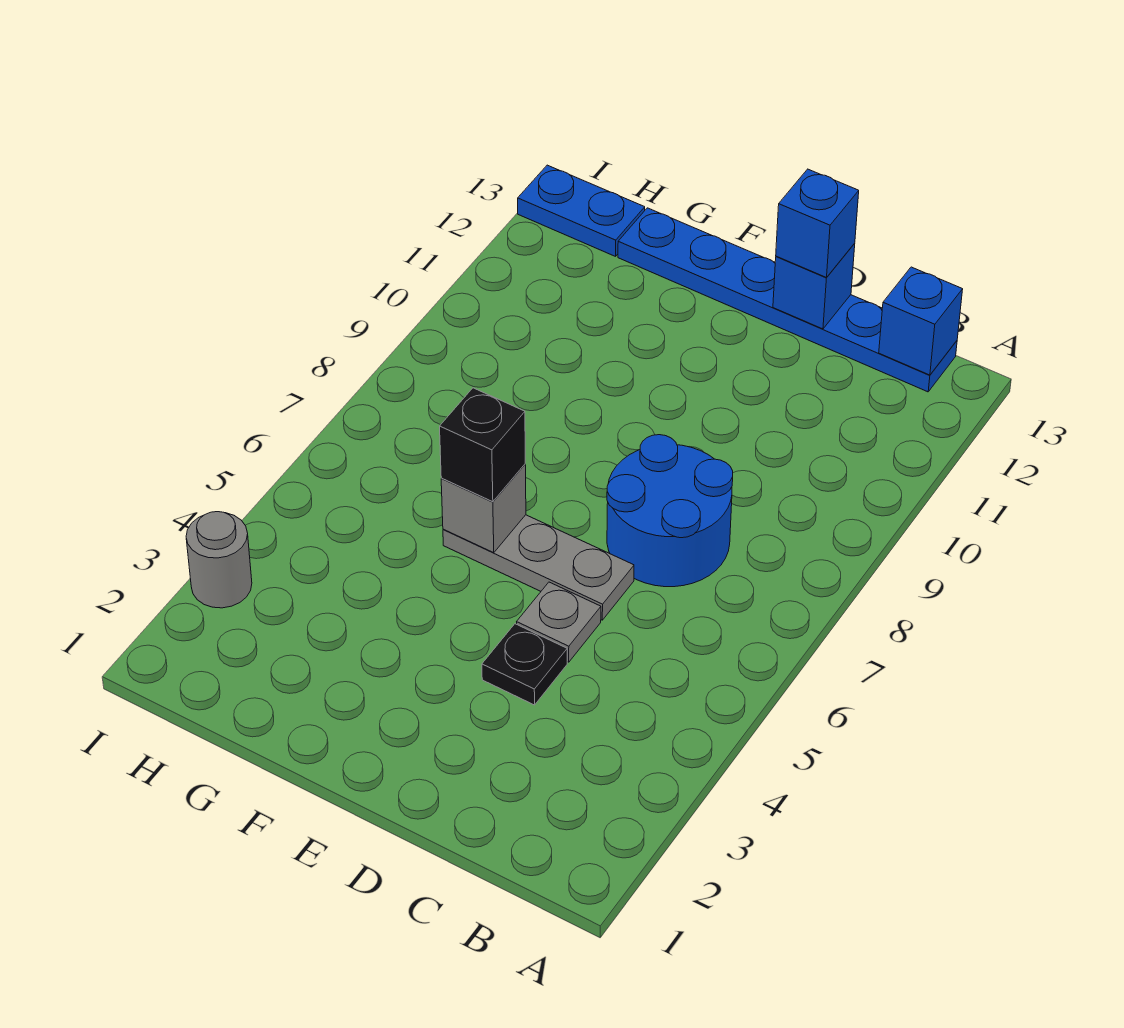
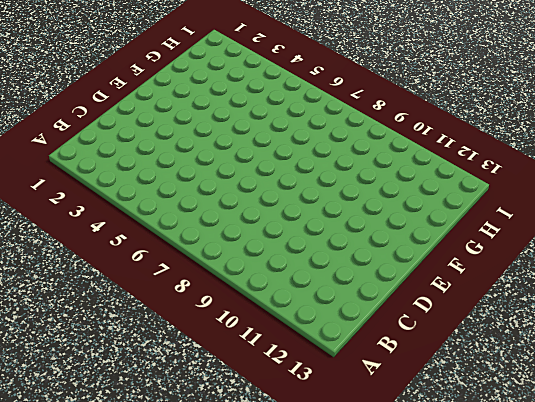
none -> blue 1x6 plate [618,208,957,392]
none -> blue 2x2 round brick [607,435,733,587]
none -> black 1x1 plate [482,624,567,705]

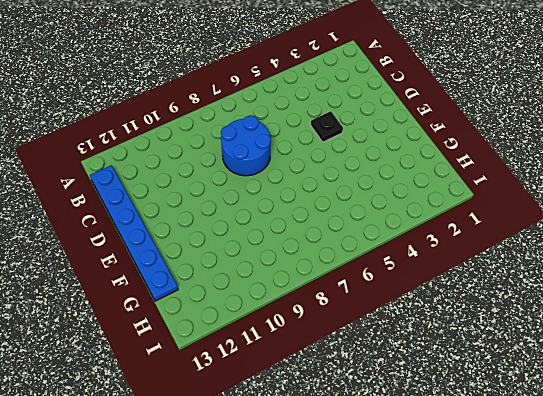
none -> grey 1x1 plate [517,582,601,662]
none -> grey 1x3 plate [443,515,634,620]
none -> blue 1x2 plate [518,165,645,256]

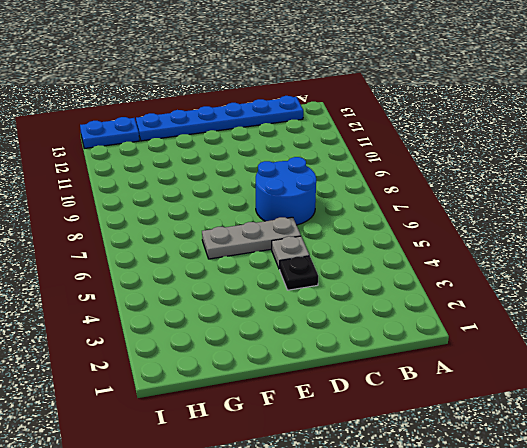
none -> grey 1x1 round brick [186,512,252,608]
none -> blue 1x1 brick [879,267,963,375]
none -> blue 1x1 brick [773,244,855,329]

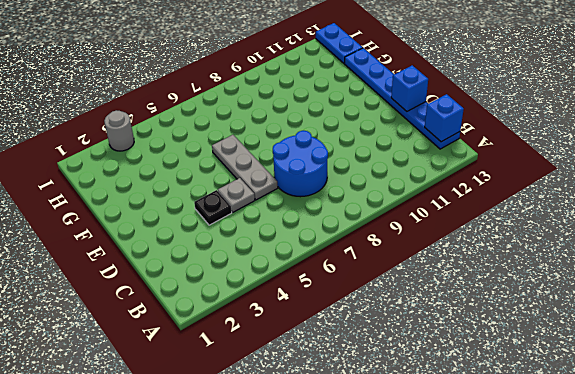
none -> grey 1x1 brick [441,464,526,553]
none -> blue 1x1 brick [776,169,859,278]
none -> black 1x1 brick [440,388,525,502]

